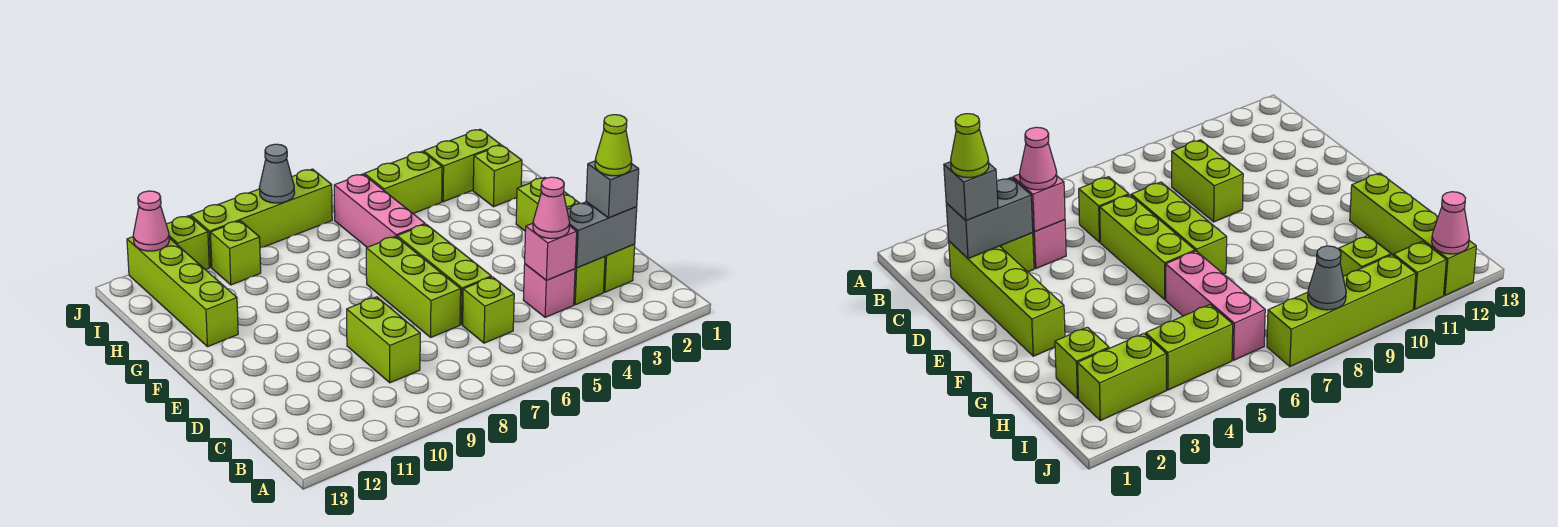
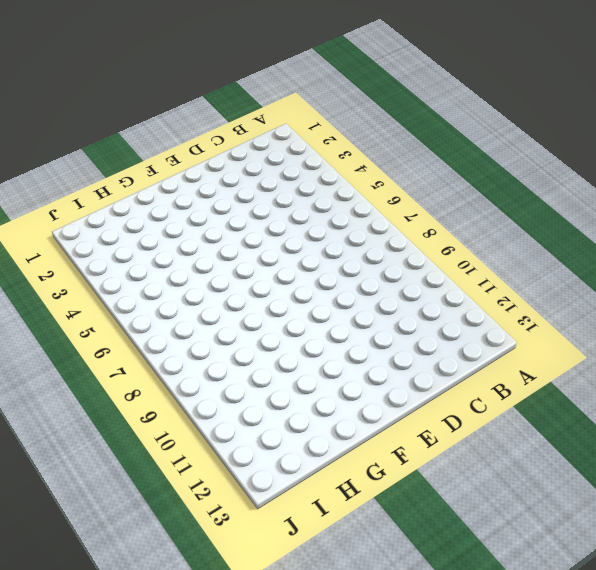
none -> lime 1x4 brick [516,177,635,292]
none -> lime 1x1 brick [574,257,605,305]
none -> pink 1x1 brick [523,264,575,317]

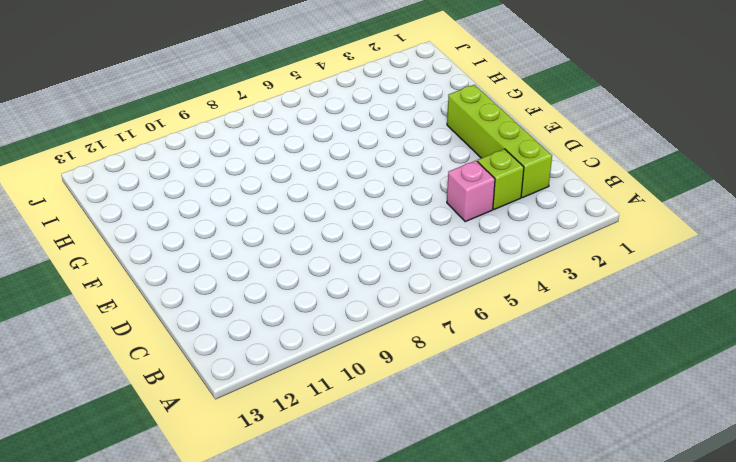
none -> lime 1x1 brick [463,277,514,343]
none -> lime 1x2 brick [347,297,420,383]
none -> lime 1x3 brick [397,224,491,325]

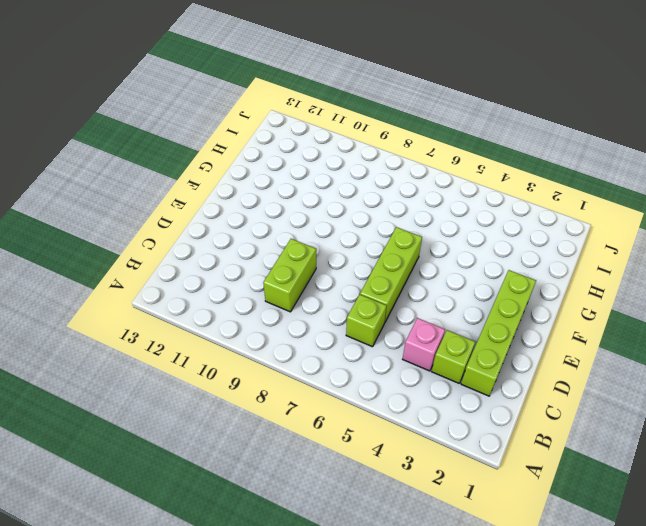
none -> lime 1x3 brick [366,236,461,337]
none -> pink 1x3 brick [334,174,425,247]
none -> lime 1x4 brick [127,237,238,347]

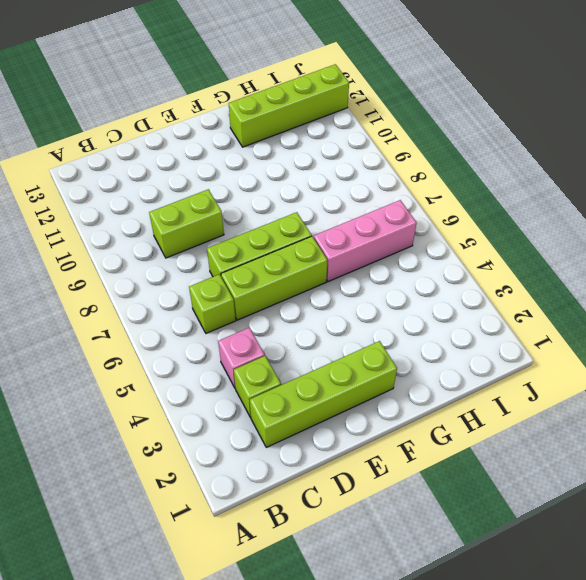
none -> lime 1x1 brick [473,145,522,207]
none -> lime 1x2 brick [424,129,500,202]
none -> lime 1x2 brick [364,152,442,214]

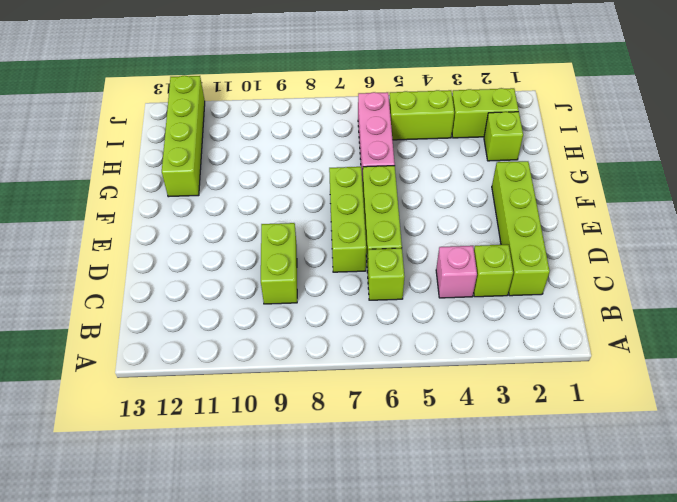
none -> lime 1x1 brick [210,221,261,285]
none -> lime 1x4 brick [191,169,332,267]
none -> lime 1x1 brick [166,216,209,270]

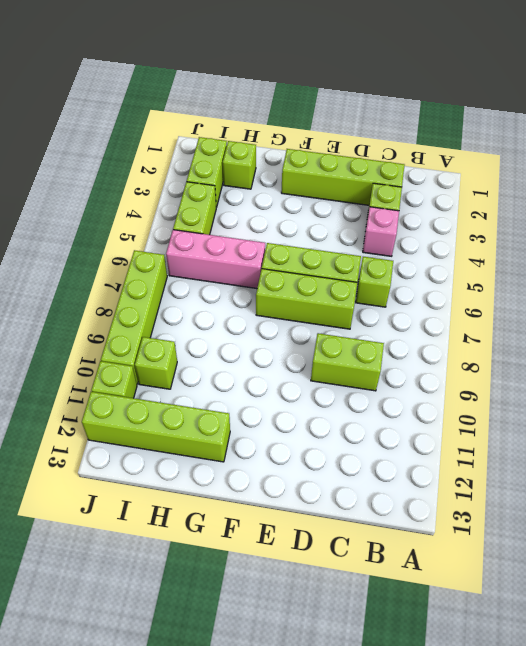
none -> grey 1x2 brick [567,202,637,268]
none -> pink 1x1 brick [525,223,577,280]
none -> grey 1x1 cone [259,144,295,203]

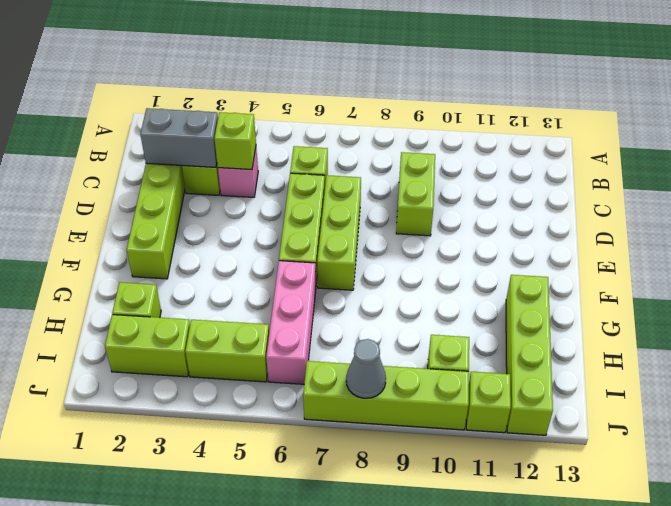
lime 1x1 brick [214,112,256,169] -> pink 1x1 brick [525,223,577,280]
none -> pink 1x1 cone [133,191,169,251]
none -> grey 1x1 brick [586,161,639,218]
none -> pink 1x1 cone [533,177,570,239]

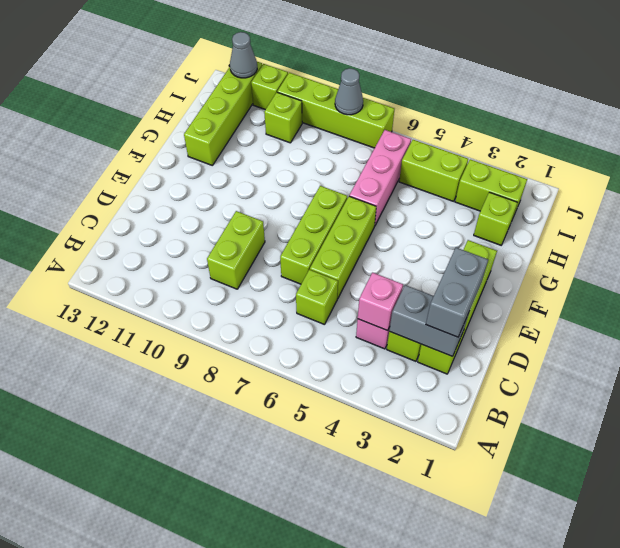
grey 1x2 brick [426,248,488,337] -> grey 1x1 brick [586,161,639,218]
grey 1x1 cone [230,32,257,78] -> pink 1x1 cone [133,191,169,251]
none -> pink 1x1 cone [533,177,570,239]
none -> lime 1x1 cone [595,115,632,176]

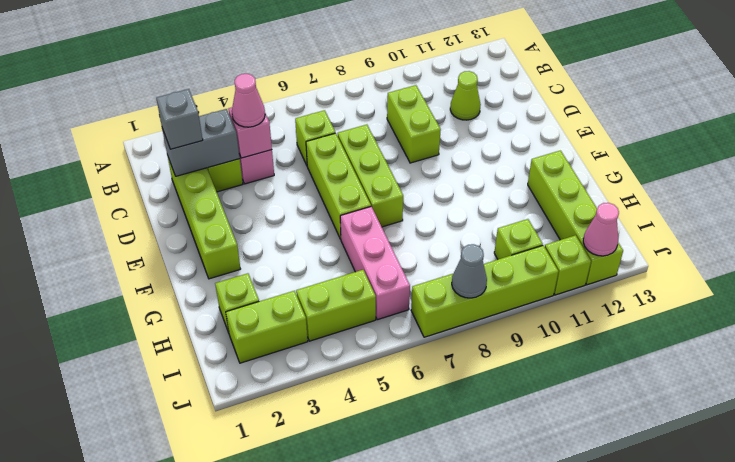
lime 1x1 cone [450,71,481,120] -> lime 1x1 cone moved to [595,115,632,176]

